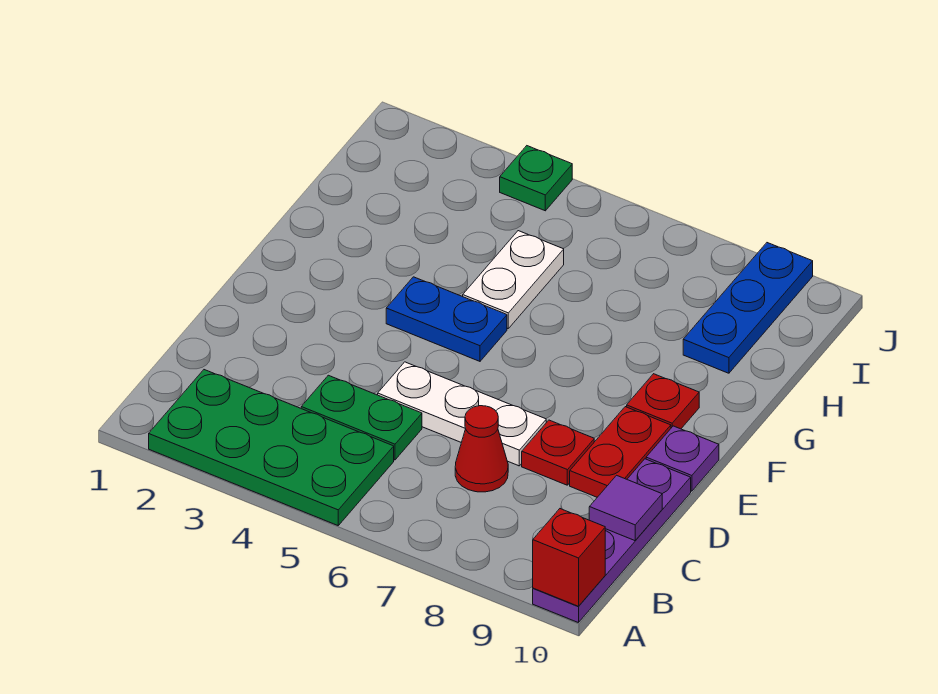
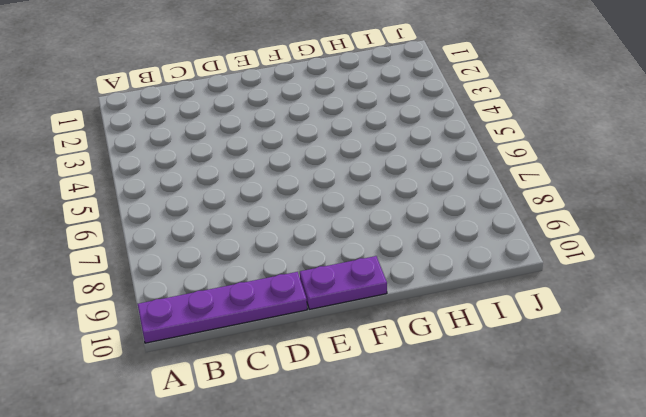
purple 1x2 plate [300,256,387,309] -> purple 1x1 plate [646,426,719,491]
none -> green 2x4 plate [149,370,394,525]
none -> green 1x2 plate [301,375,422,460]
none -> red 1x1 cone [455,406,508,492]

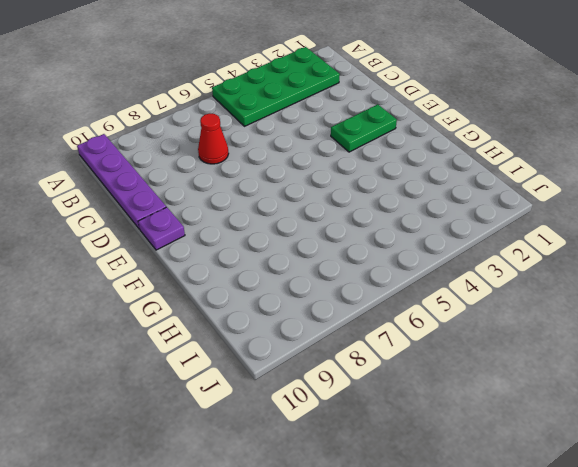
green 1x2 plate [331,104,397,152] -> green 1x2 plate moved to [301,375,422,460]
none -> white 1x3 plate [378,362,546,466]
none -> red 1x1 plate [522,420,594,485]
none -> red 1x2 plate [570,407,671,497]

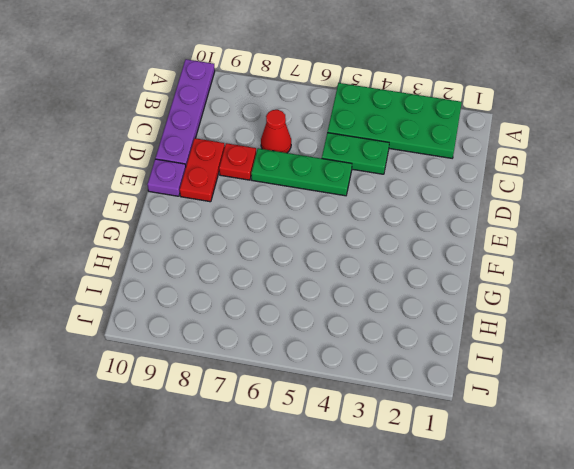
green 1x3 plate [251,148,352,196] -> white 1x3 plate [378,362,546,466]
none -> blue 1x2 plate [386,277,507,361]
none -> red 1x1 plate [627,374,699,429]
none -> white 1x2 plate [463,231,564,328]

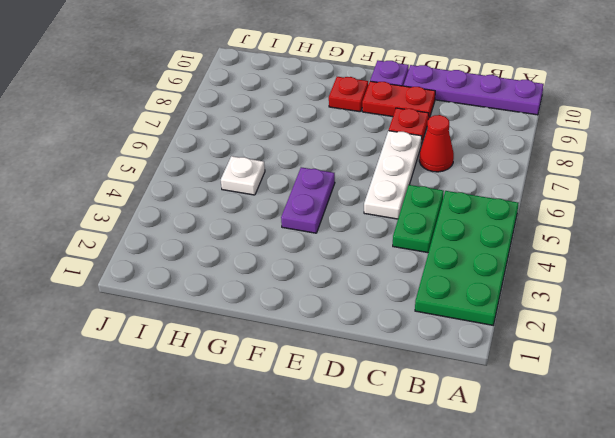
purple 1x2 plate [281,167,335,233] -> blue 1x2 plate [386,277,507,361]
white 1x1 plate [221,156,265,195] -> white 1x2 plate [463,231,564,328]
none -> blue 1x3 plate [683,243,813,373]
none -> green 1x1 plate [500,146,572,211]
none -> red 1x1 brick [533,509,605,606]

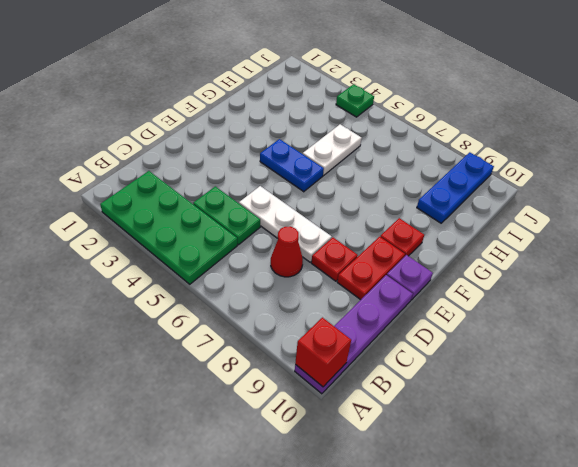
none -> purple 1x1 tile [589,475,662,541]

